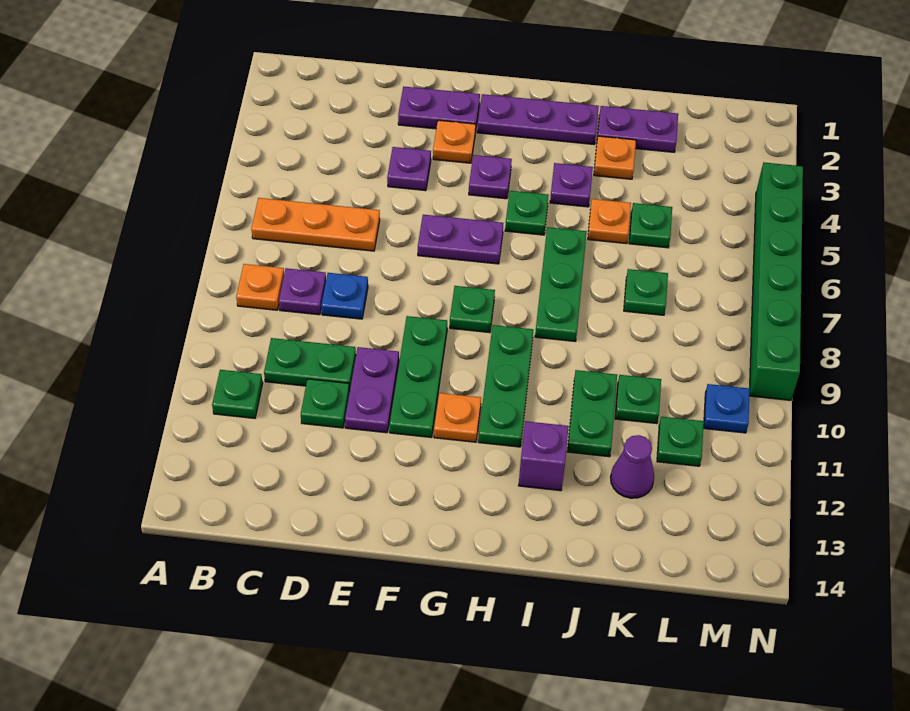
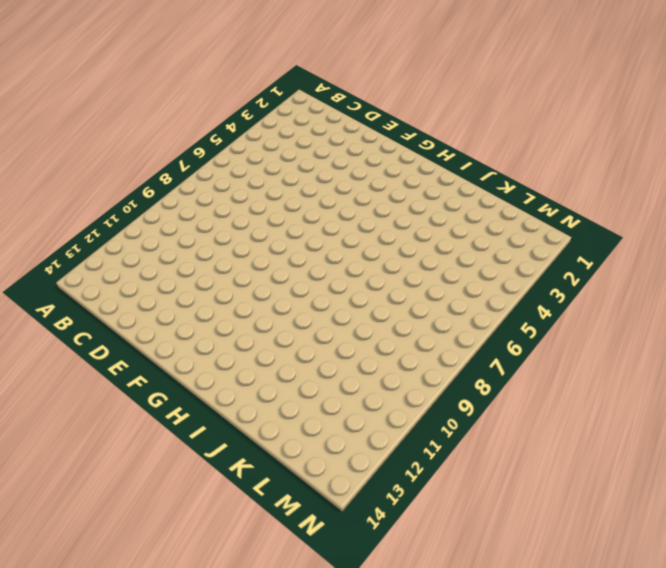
none -> orange 1x3 plate [251,198,380,251]
none -> orange 1x1 plate [236,264,284,310]
none -> green 1x1 plate [212,370,263,418]
none -> purple 1x1 plate [279,268,326,315]

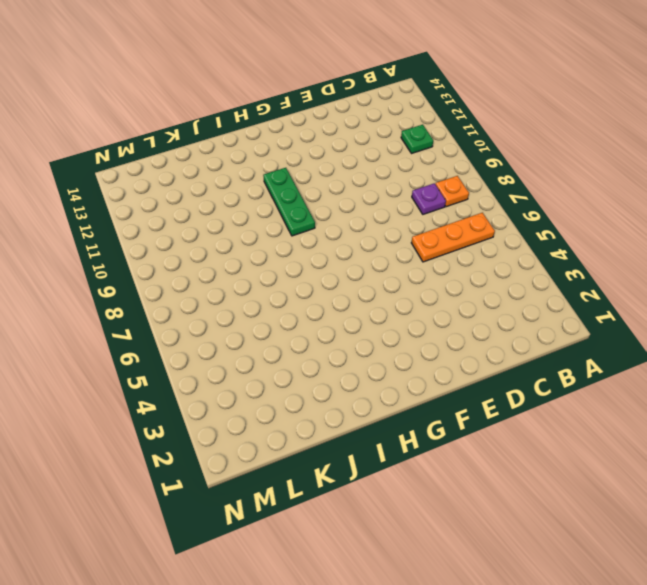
none -> green 1x2 plate [264,338,356,391]
none -> blue 1x1 plate [321,273,368,319]
none -> green 1x1 plate [301,379,350,428]
none -> purple 1x2 plate [398,87,480,132]

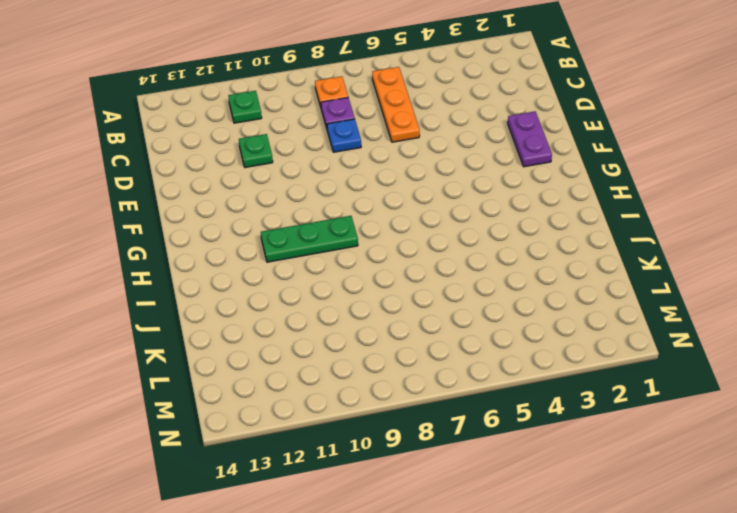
none -> green 1x2 plate [264,338,356,391]
none -> purple 1x1 plate [387,147,431,191]
none -> purple 1x2 plate [345,347,399,433]
none -> orange 1x1 plate [433,120,476,163]

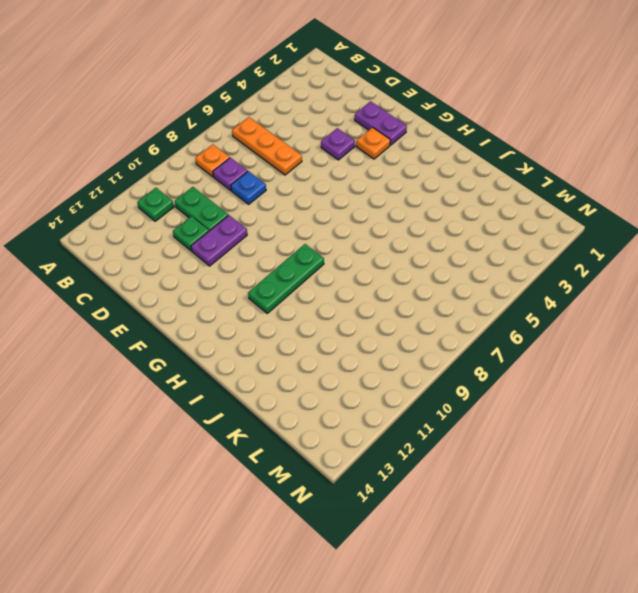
none -> purple 1x2 plate [418,215,503,264]
none -> green 1x3 plate [389,316,447,438]
none -> purple 1x3 plate [477,94,599,144]
none -> purple 1x1 plate [469,155,512,199]

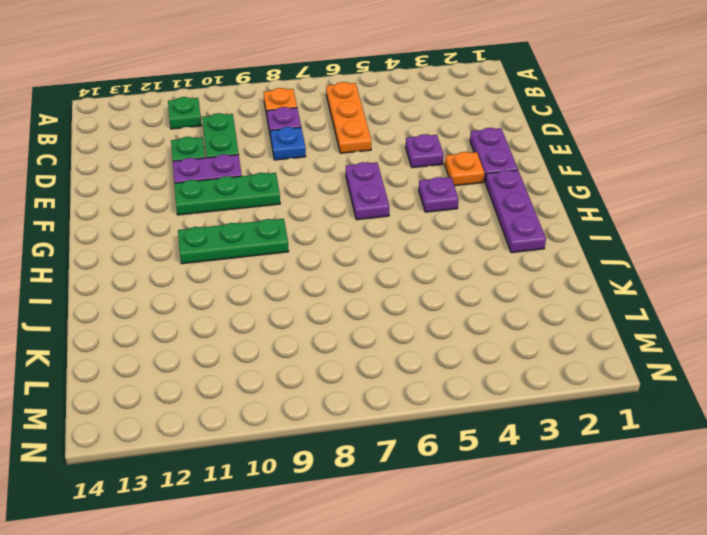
none -> green 1x1 plate [450,286,495,333]
none -> orange 1x1 plate [434,393,481,442]
none -> green 1x1 plate [505,191,549,235]
none -> purple 1x1 plate [550,163,593,207]

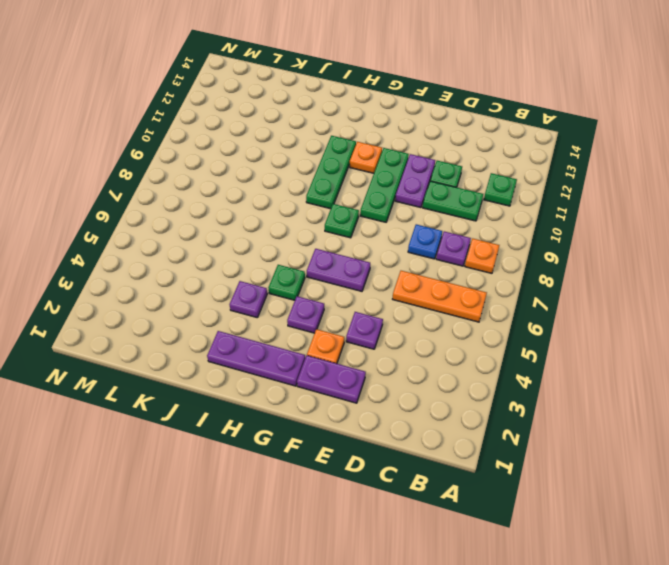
none -> green 1x3 plate [535,227,587,342]
none -> purple 1x1 brick [519,421,569,491]
none -> purple 1x2 plate [597,106,678,152]
none -> orange 1x1 plate [594,136,636,179]

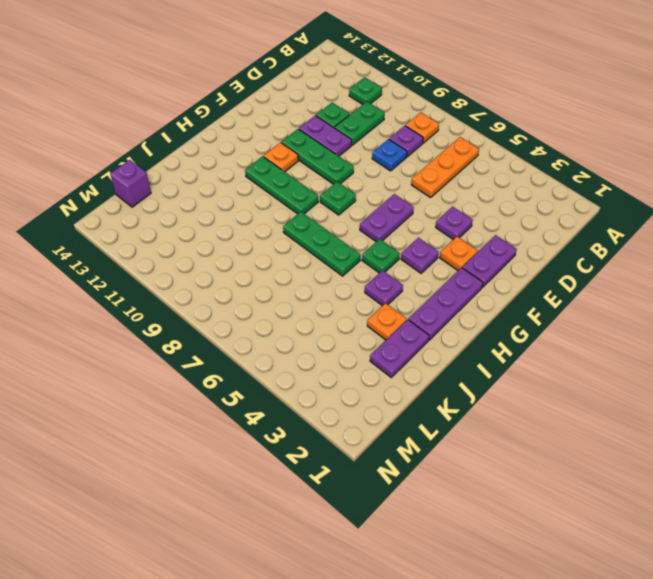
purple 1x1 brick [110,160,151,207] -> purple 1x1 brick moved to [519,421,569,491]
none -> orange 1x1 plate [588,199,631,244]
none -> green 1x2 plate [567,370,617,457]
none -> green 1x1 plate [629,203,672,248]
none -> green 1x1 plate [624,269,668,315]

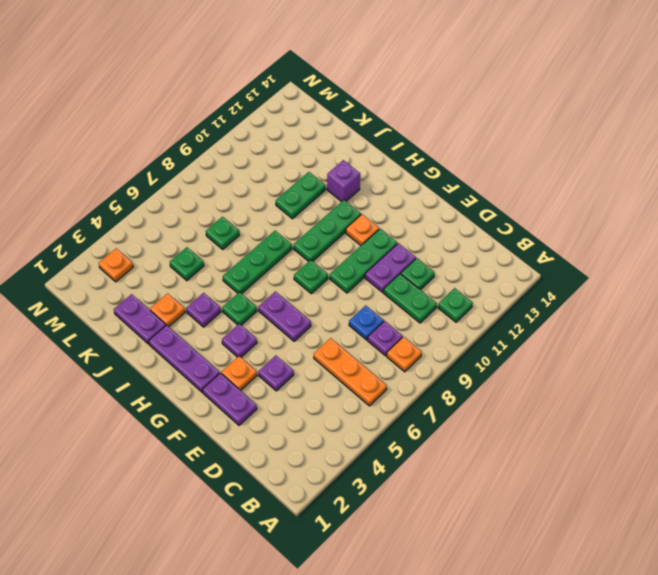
orange 1x1 plate [99,249,133,282] -> orange 1x1 plate moved to [588,199,631,244]
none -> green 1x1 plate [615,375,661,424]
none -> purple 1x1 cone [610,435,654,498]
none -> green 1x1 plate [657,417,704,466]
none -> blue 1x1 plate [704,384,750,433]

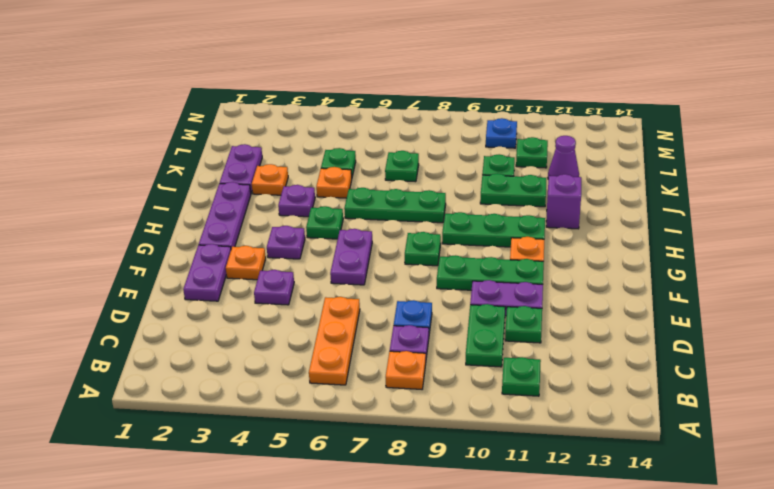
none -> green 1x6 brick [749,162,803,400]

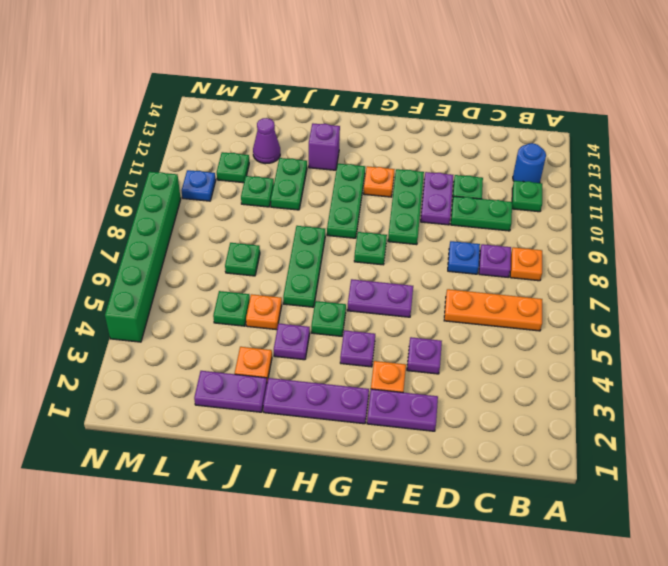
blue 1x1 round brick [513,143,546,183] -> none

